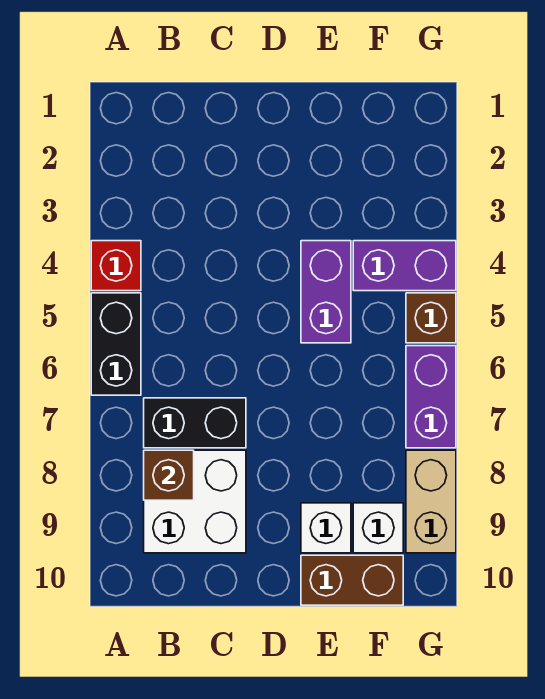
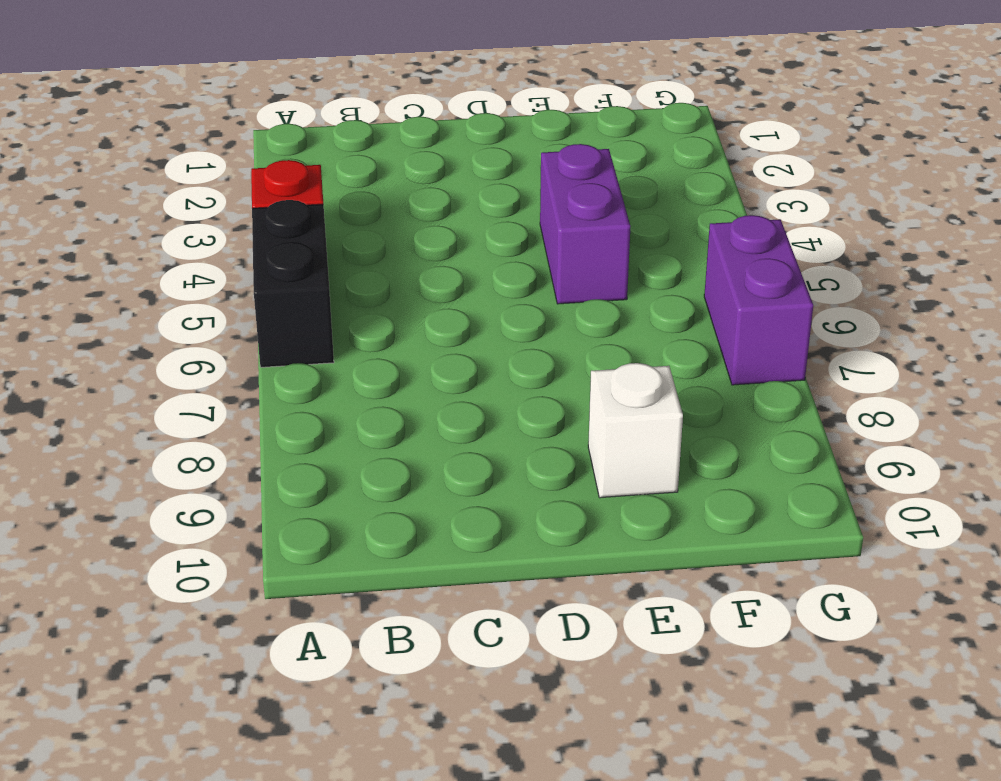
none -> black 1x2 brick [144,398,246,448]
none -> white 2x2 brick [144,450,246,553]
none -> brown 1x2 brick [301,555,403,605]

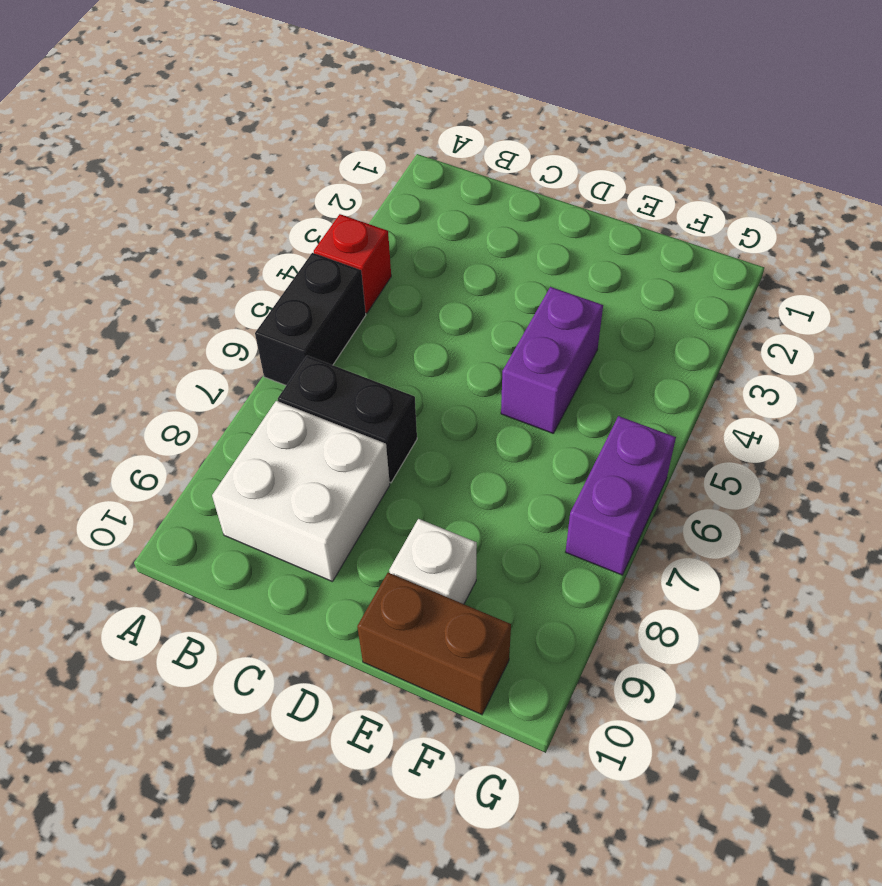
none -> purple 1x2 brick [353,241,456,291]
none -> white 1x1 brick [353,503,403,553]
none -> brown 1x1 brick [406,293,456,343]

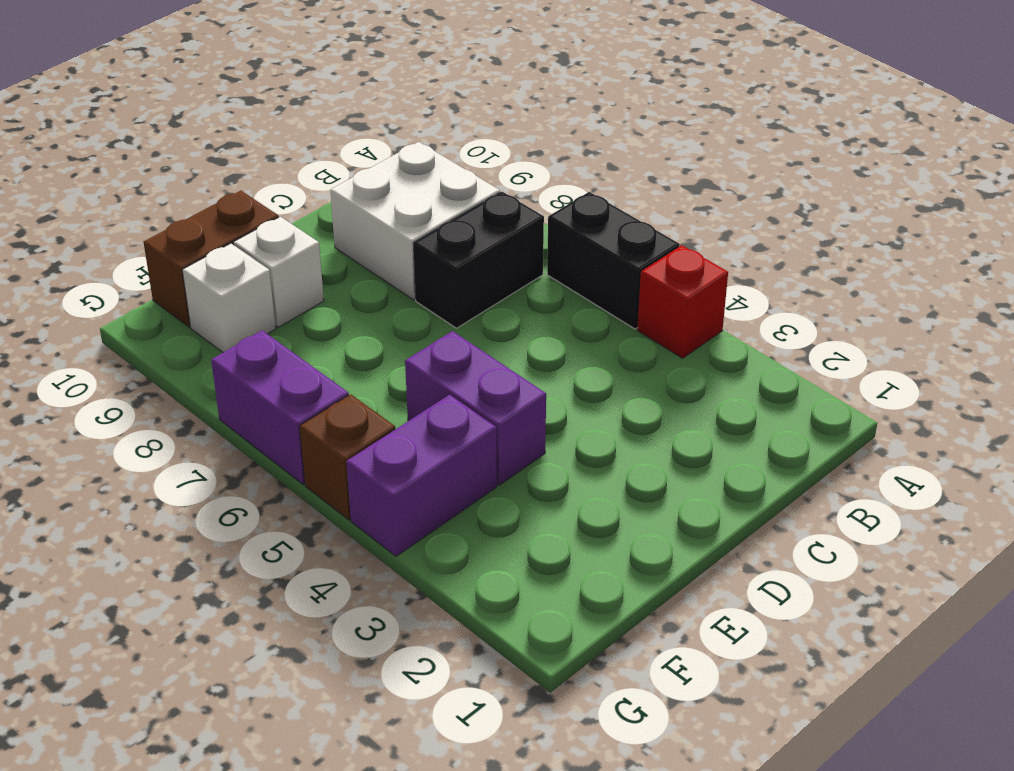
none -> tan 1x2 brick [406,450,456,553]
none -> brown 1x1 brick [144,450,194,500]

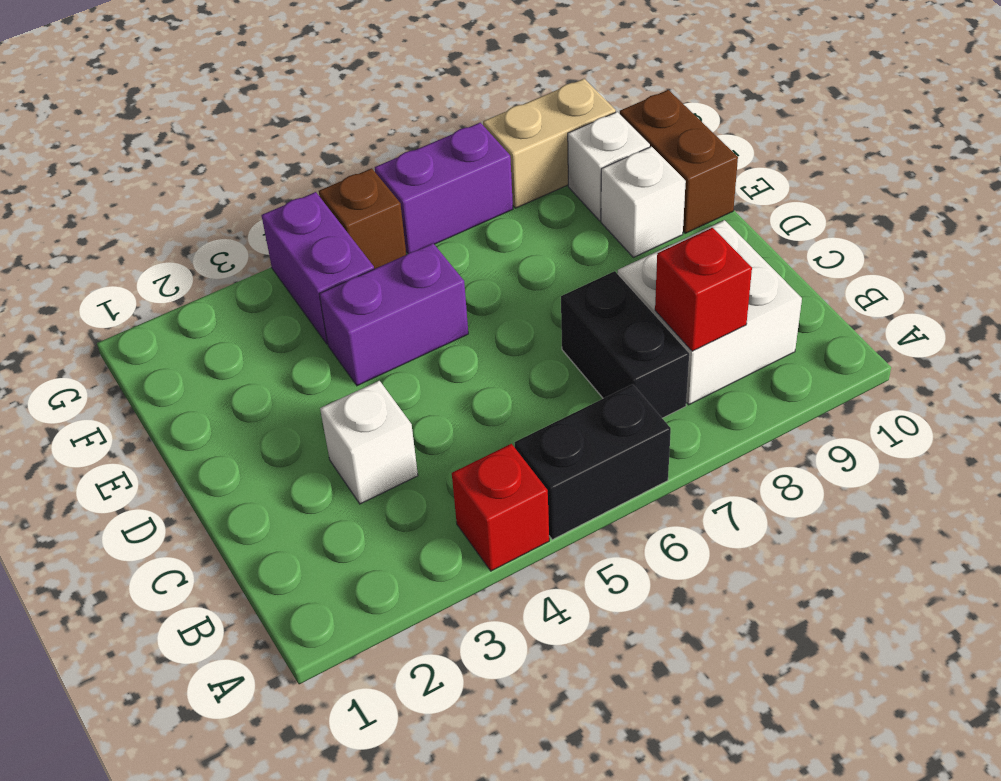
red 1x1 brick [655,228,752,351] -> brown 1x1 brick [144,450,194,500]
white 1x1 brick [320,381,418,504] -> none

